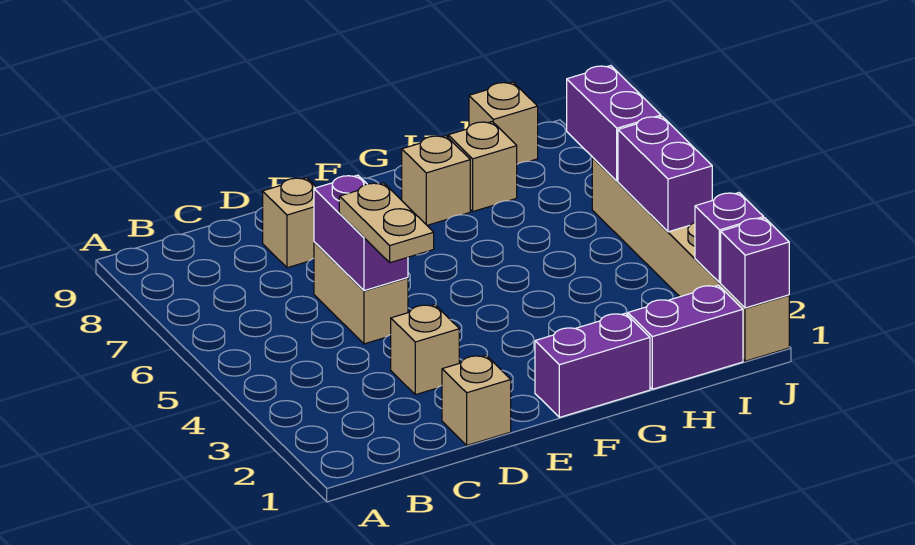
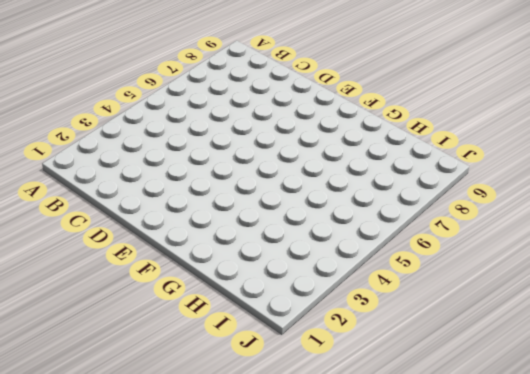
none -> tan 1x1 brick [442,355,511,445]
none -> tan 1x1 brick [391,305,459,395]
none -> tan 1x2 brick [314,242,408,344]

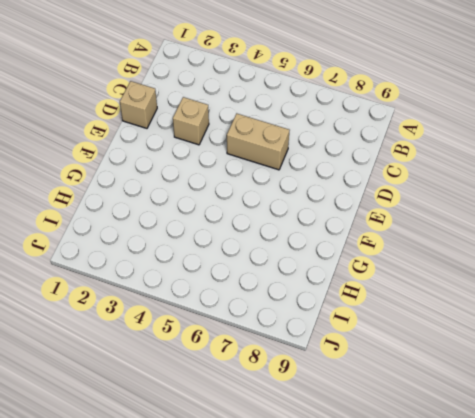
none -> tan 1x1 brick [263,178,317,268]
none -> purple 1x2 brick [535,313,650,417]
none -> tan 1x1 brick [402,136,470,225]

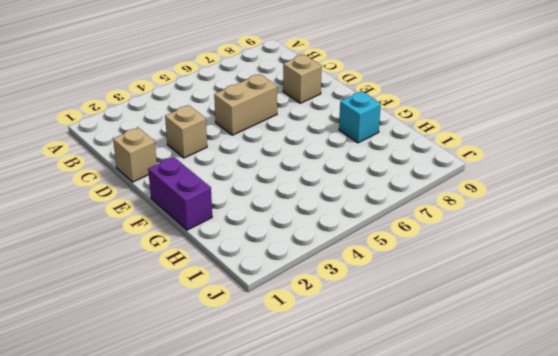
cyan 1x1 brick [339,91,381,143] -> tan 1x1 brick [402,136,470,225]
none -> purple 1x2 brick [628,285,743,389]
none -> tan 1x1 brick [448,122,517,211]
none -> tan 1x1 brick [469,82,538,164]

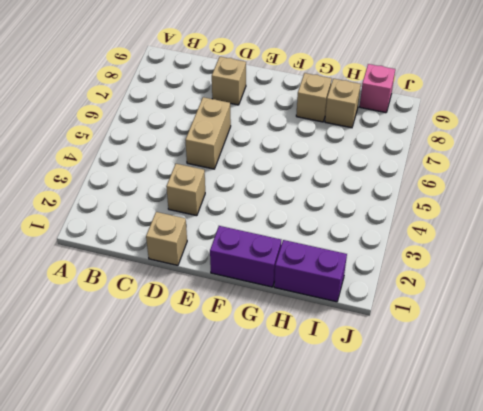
pink 1x1 brick [360,64,395,113] -> tan 1x1 brick [469,82,538,164]
none -> tan 1x6 brick [592,158,789,361]
none -> purple 1x2 brick [314,175,408,291]
none -> purple 1x1 brick [721,218,789,308]

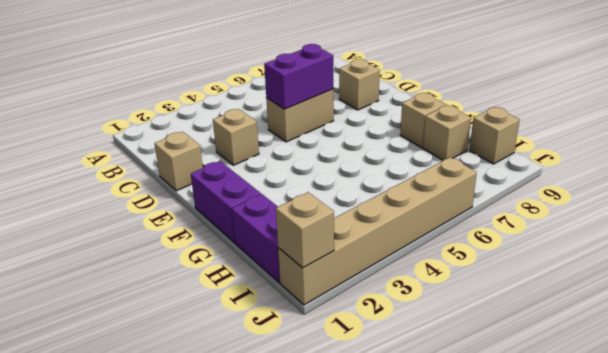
tan 1x1 brick [276,192,334,268] -> purple 1x1 brick [721,218,789,308]
none -> purple 1x1 brick [695,193,764,283]
none -> purple 1x2 brick [618,116,712,232]
none -> purple 1x2 brick [567,66,661,181]

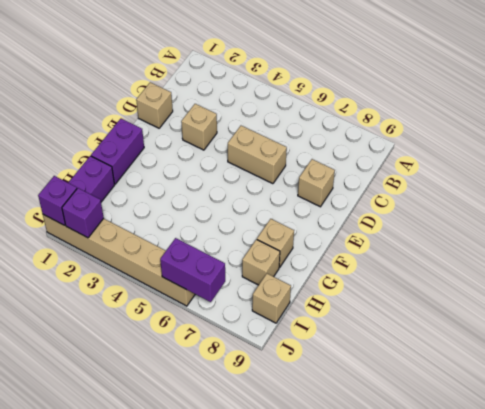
none -> purple 1x2 brick [314,175,408,291]
none -> purple 1x2 brick [618,116,712,232]
none -> tan 1x2 plate [339,183,434,263]

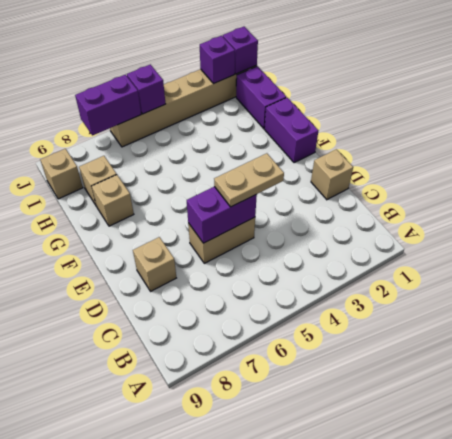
purple 1x1 brick [127,65,166,114] -> purple 1x2 brick [618,116,712,232]
none -> tan 1x1 brick [391,305,459,395]

